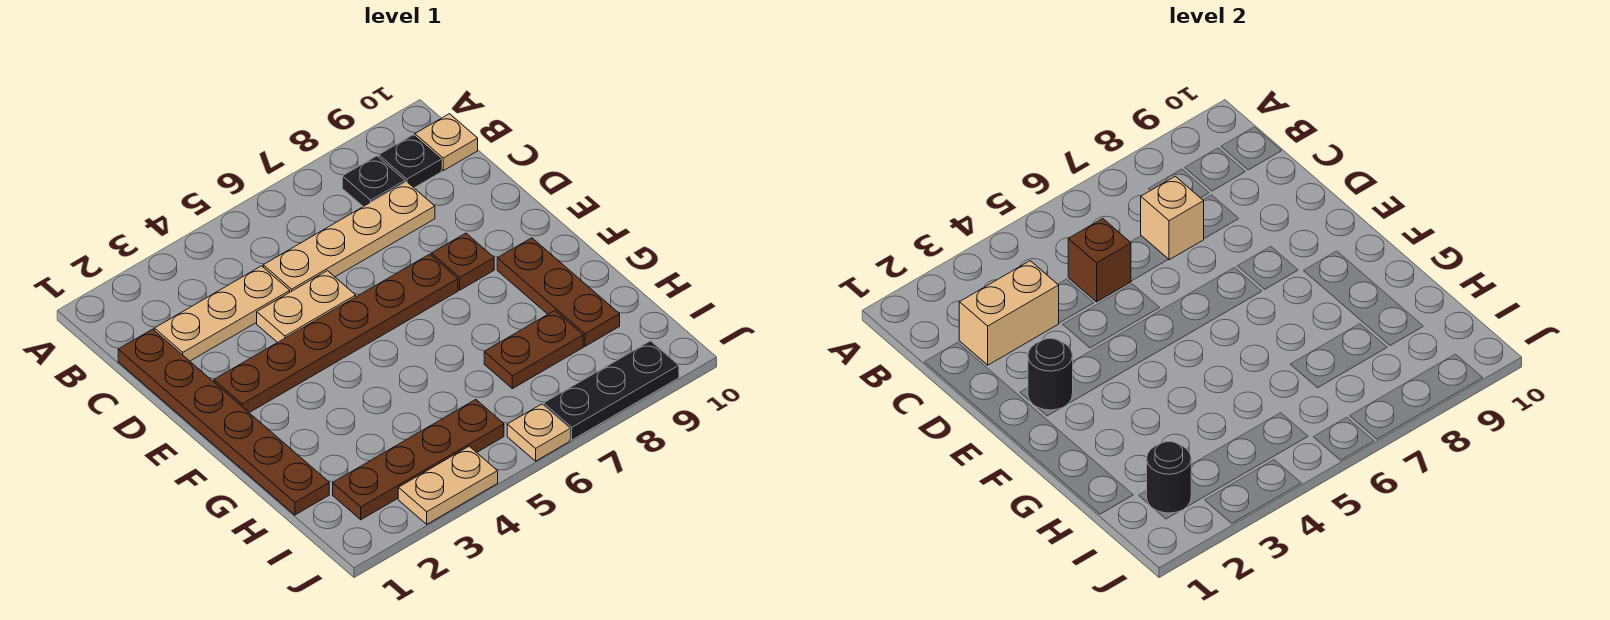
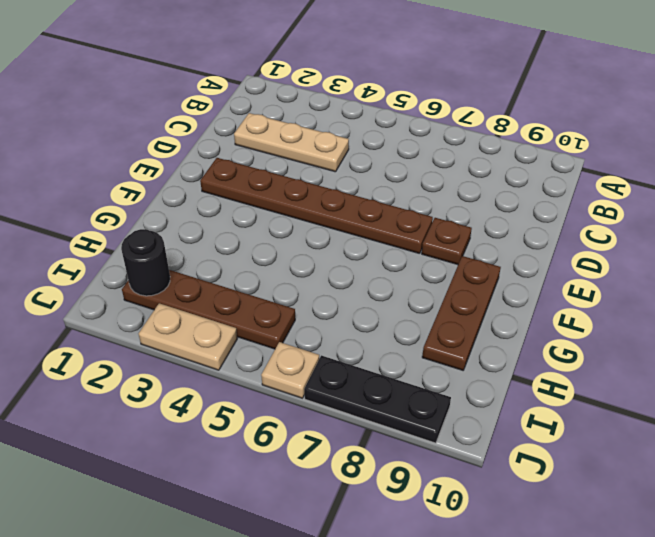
none -> black 1x1 plate [342,156,405,207]
none -> black 1x1 plate [379,135,441,188]
none -> tan 1x1 plate [415,114,478,171]

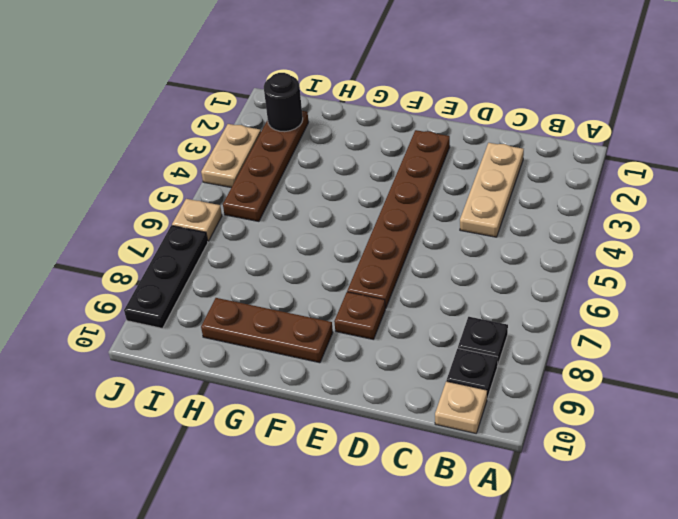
none -> brown 1x6 plate [118,329,329,515]
none -> tan 1x4 plate [263,182,435,292]
none -> tan 1x2 plate [257,271,356,343]

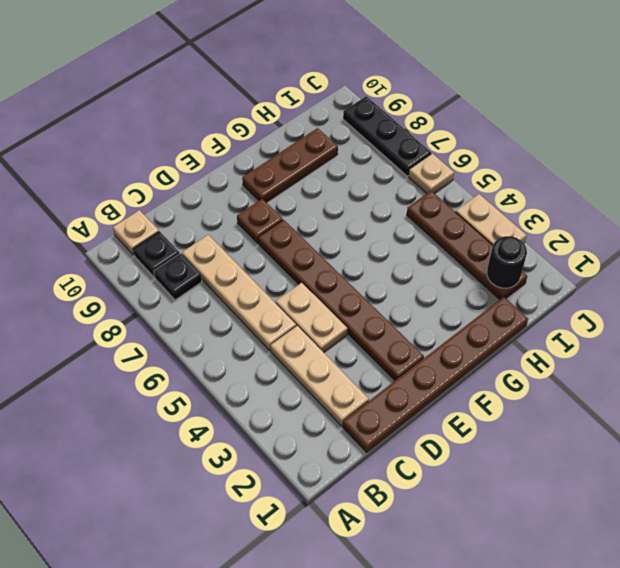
none -> brown 1x2 plate [484,311,583,389]
none -> tan 1x2 brick [959,261,1059,365]
none -> brown 1x1 brick [1068,219,1131,302]

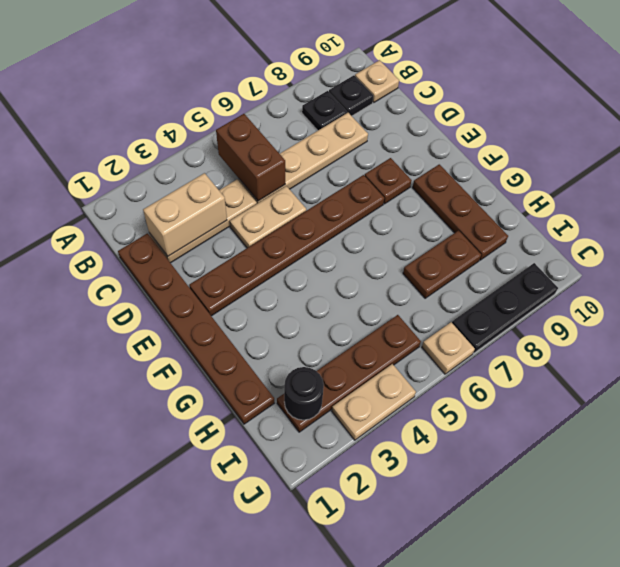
brown 1x2 brick [216,114,285,201] -> brown 1x1 brick [1068,219,1131,302]
none -> tan 1x1 brick [1141,176,1204,260]
none -> black 1x1 round brick [1028,338,1073,410]

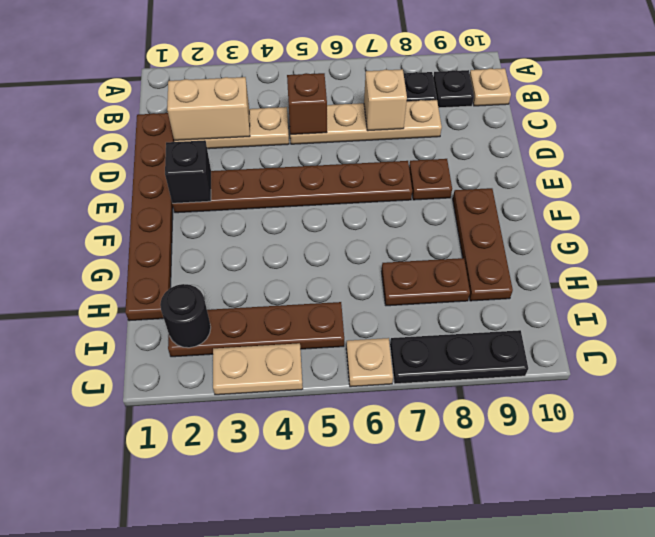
black 1x1 brick [165,140,211,203] -> black 1x1 round brick [1028,338,1073,410]
none -> tan 1x2 plate [257,271,356,343]

